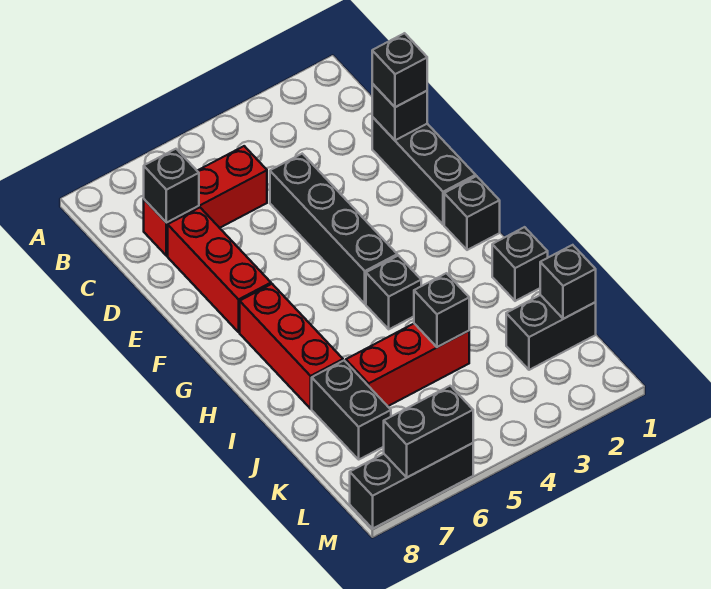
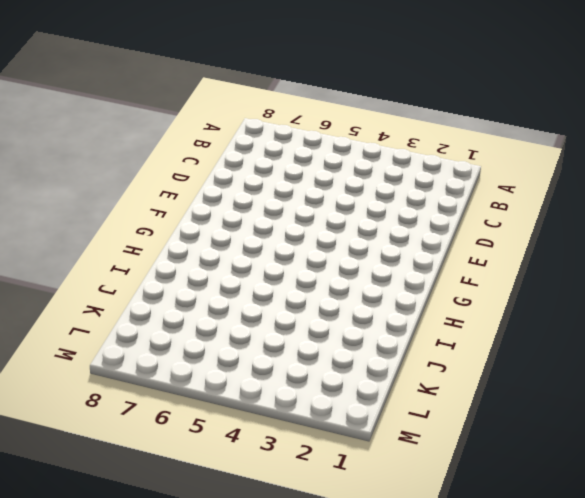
none -> red 1x3 brick [144,146,267,256]
none -> black 1x3 brick [372,117,476,225]
none -> black 1x4 brick [270,154,397,304]

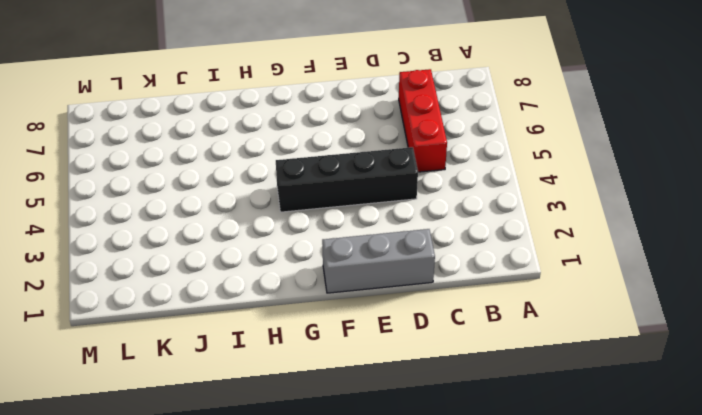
grey 1x3 brick [322,229,435,293] -> black 1x3 brick [372,117,476,225]
none -> red 1x3 brick [168,208,271,332]
none -> black 1x1 brick [444,176,500,250]
none -> red 1x3 brick [240,284,343,409]

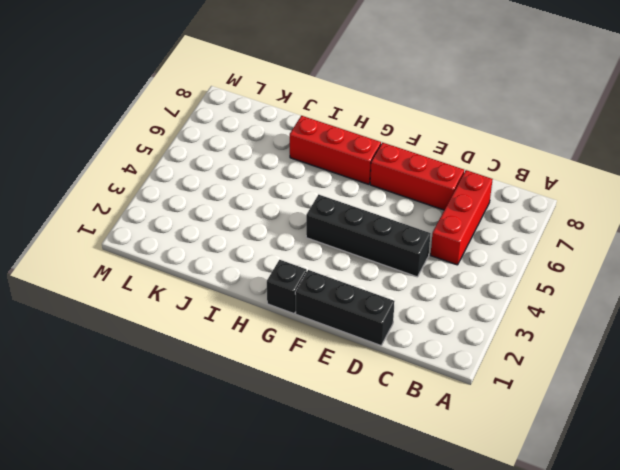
none -> black 1x1 brick [366,255,421,329]
none -> black 1x1 brick [492,227,548,301]
none -> red 1x3 brick [346,324,469,406]

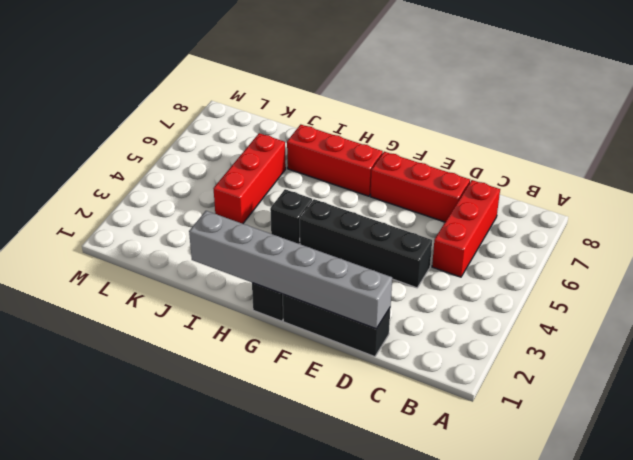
grey 1x6 brick [189,211,392,329] -> black 1x1 brick [372,84,427,140]
none -> black 1x1 brick [492,227,548,301]
none -> black 1x2 brick [312,361,391,459]
none -> black 1x2 brick [506,295,596,370]

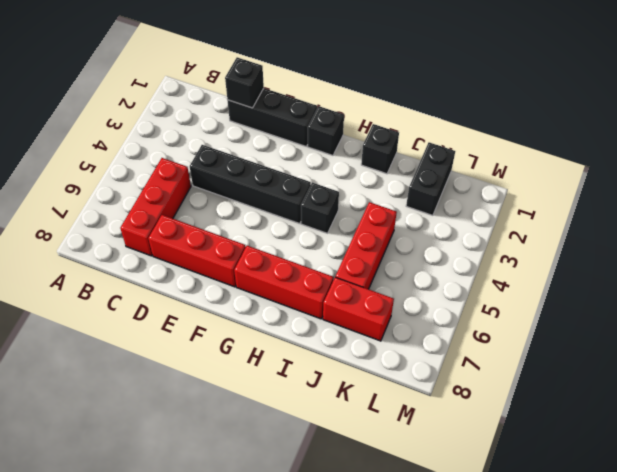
red 1x2 brick [323,277,394,341] -> black 1x2 brick [312,361,391,459]
none -> black 1x3 brick [350,443,473,528]
none -> black 1x1 brick [144,149,199,223]
none -> black 1x1 brick [414,273,469,347]

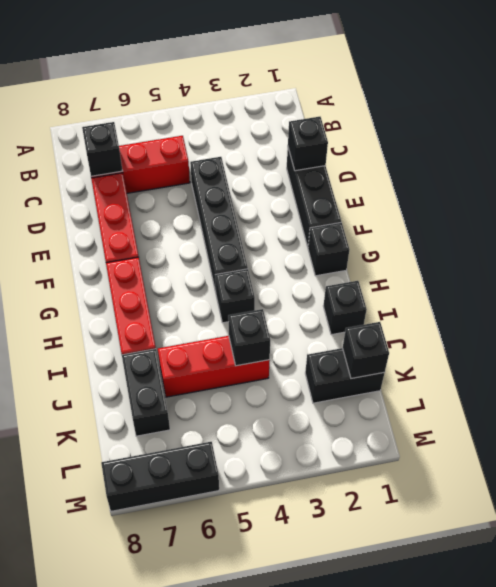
none -> black 1x2 brick [384,386,473,477]
none -> black 1x1 brick [372,33,427,107]

